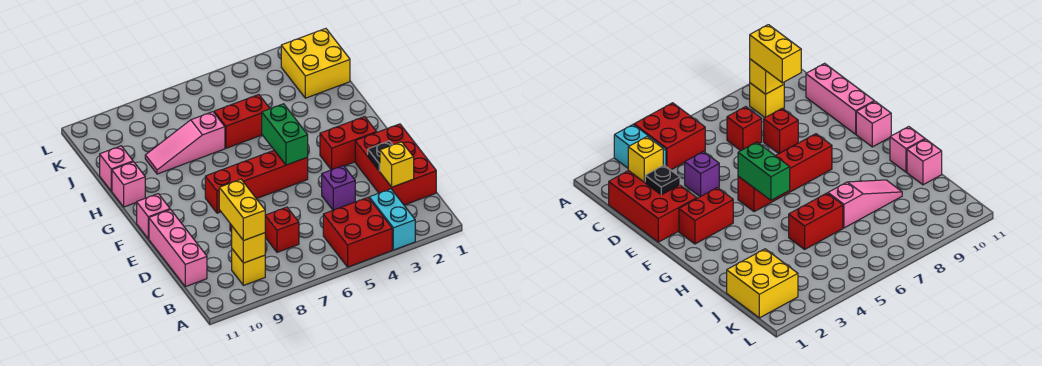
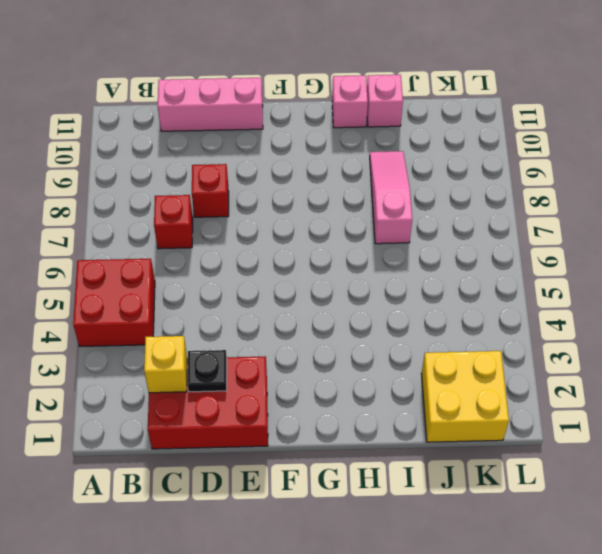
none -> cyan 1x2 brick [369,189,415,250]
none -> yellow 1x1 brick [232,249,265,285]
none -> purple 1x1 brick [322,166,355,210]

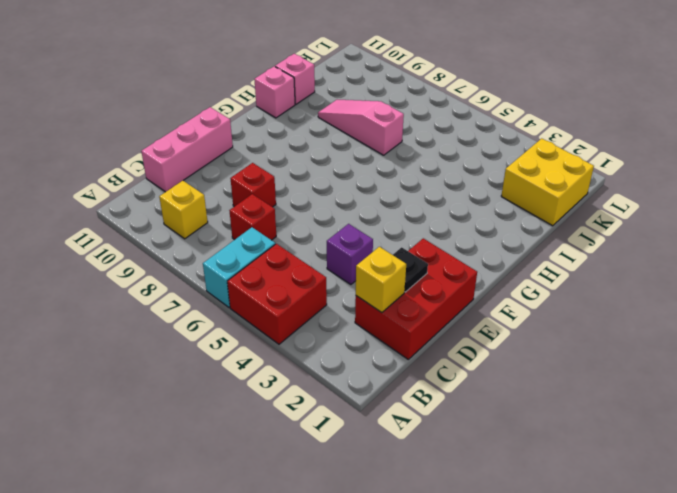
cyan 1x2 brick [203,227,275,308] -> cyan 1x2 brick moved to [369,189,415,250]
none -> red 1x2 brick [320,117,377,170]
none -> red 1x4 brick [205,150,308,213]
none -> pink 1x1 brick [137,194,170,239]

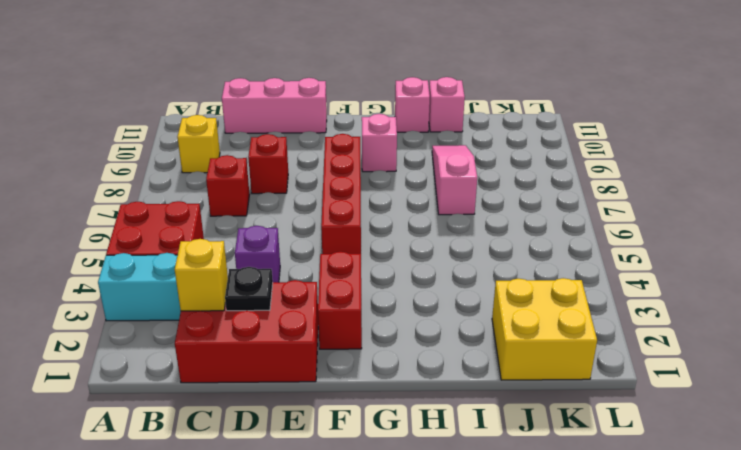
pink 1x1 brick [362,114,397,172] -> pink 1x1 brick moved to [137,194,170,239]
none -> red 1x2 brick [214,95,270,148]
none -> yellow 1x1 brick [232,227,265,263]
none -> green 1x2 brick [262,104,308,165]

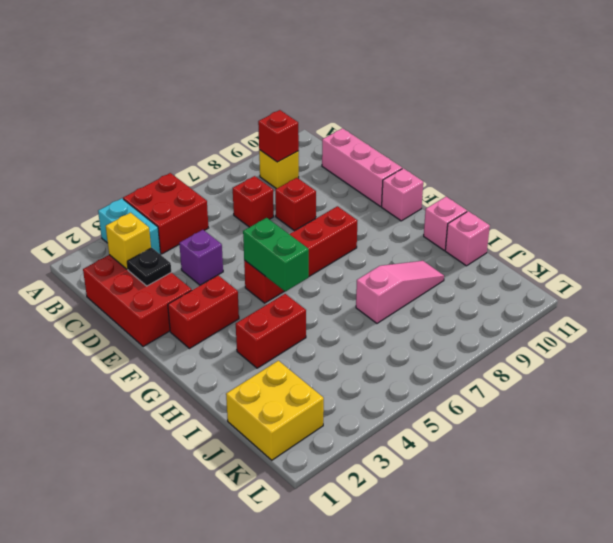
red 1x1 brick [258,110,299,162] -> yellow 1x1 brick [232,227,265,263]
red 1x2 brick [236,294,306,368] -> red 1x2 brick moved to [214,95,270,148]
none -> yellow 1x2 brick [219,179,265,241]

